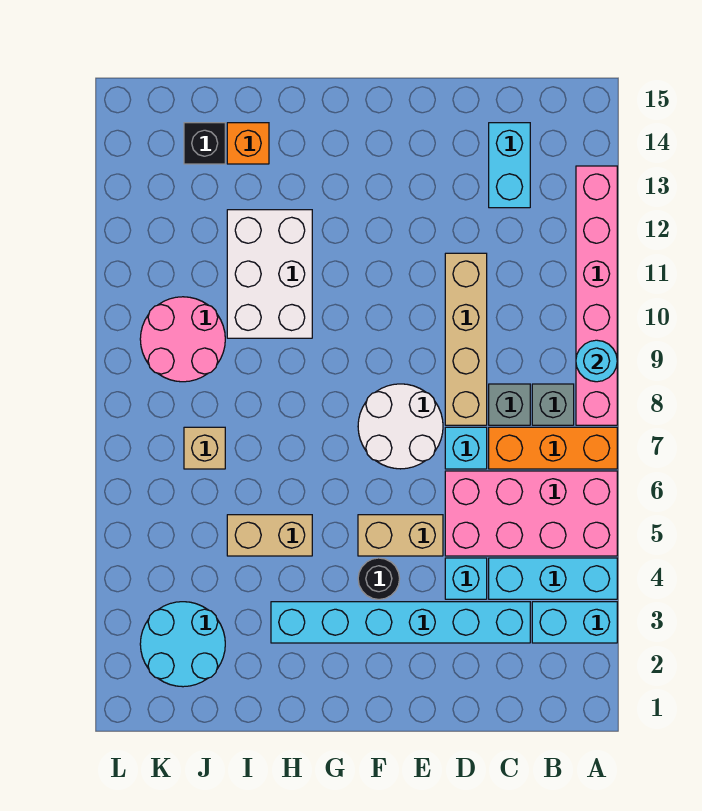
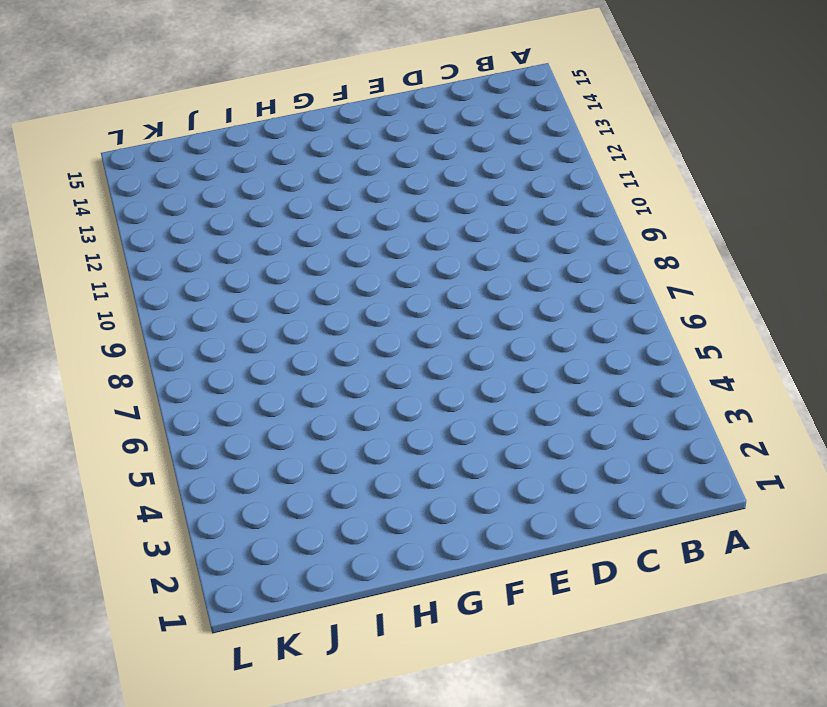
none -> cyan 1x2 brick [532,602,617,643]
none -> cyan 1x3 brick [489,558,617,599]
none -> pink 2x4 brick [445,471,617,556]

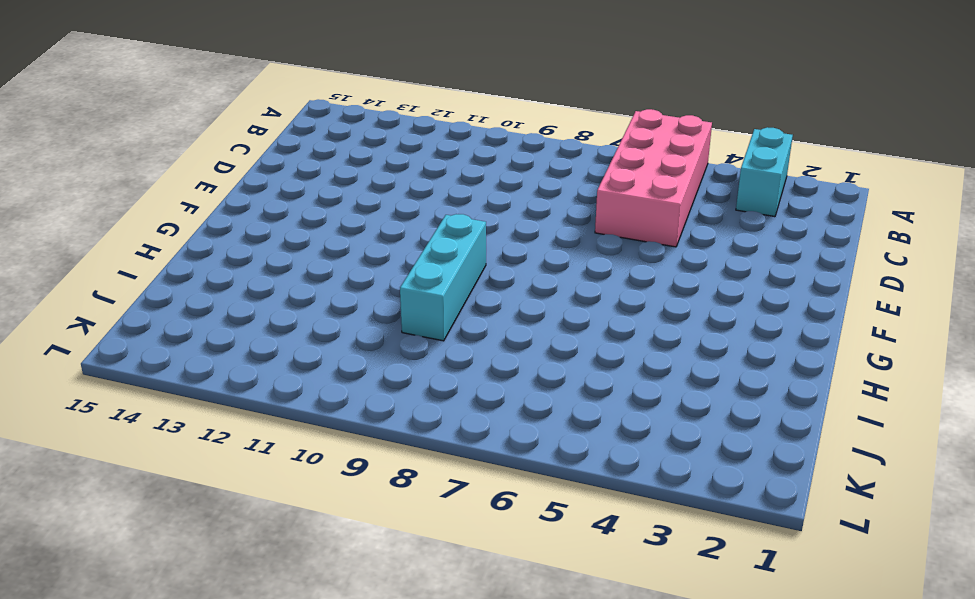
cyan 1x3 brick [400,214,486,341] -> cyan 1x3 brick moved to [489,558,617,599]
none -> orange 1x3 brick [489,427,617,469]
none -> pink 1x6 brick [576,166,617,425]
none -> grey 1x1 brick [532,384,574,425]

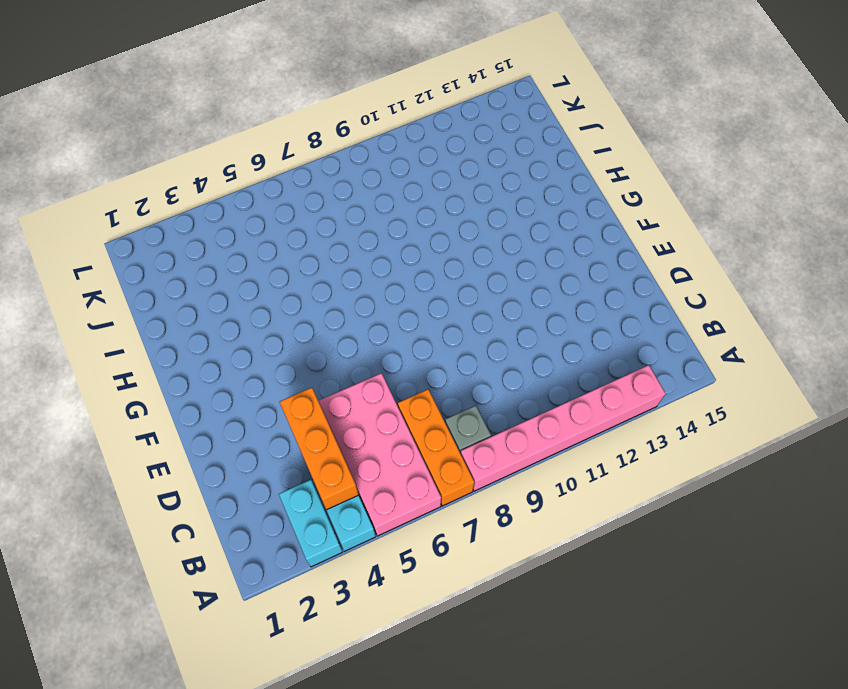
orange 1x3 brick [280,388,359,510] -> none
none -> cyan 1x6 brick [271,602,530,643]
none -> grey 1x1 brick [489,384,530,425]
none -> cyan 1x2 brick [489,123,530,208]

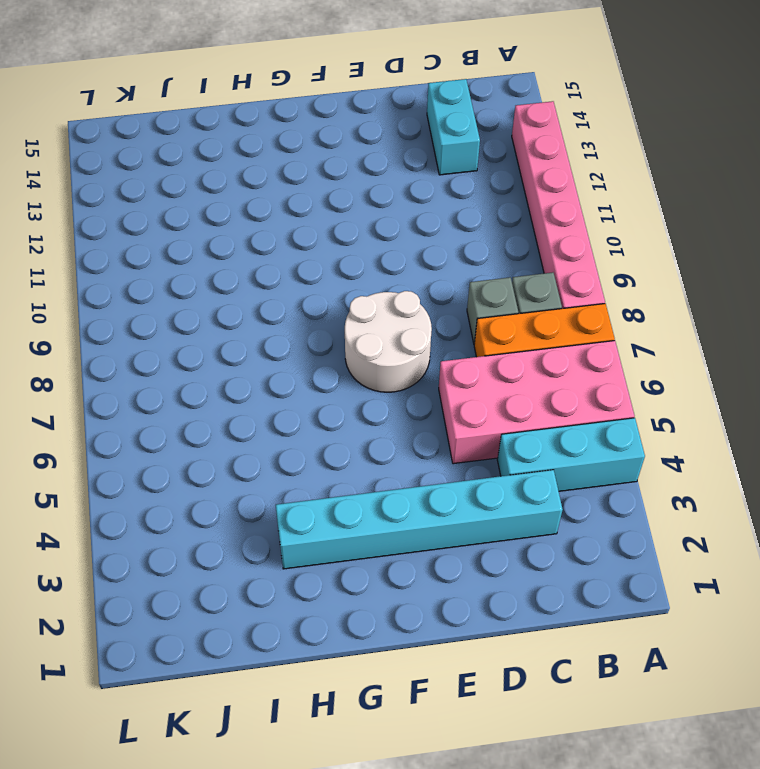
none -> cyan 1x2 brick [532,602,617,643]
none -> cyan 1x1 brick [445,558,487,599]
none -> cyan 1x1 brick [445,427,487,469]

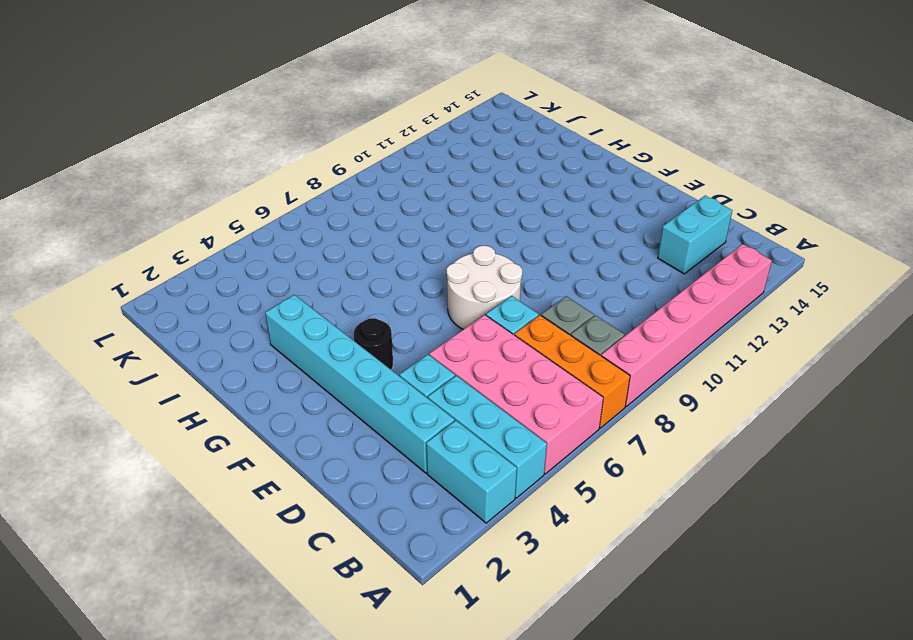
none -> tan 1x4 brick [445,253,487,425]
none -> tan 1x2 brick [358,515,443,556]
none -> tan 1x2 brick [227,515,312,556]

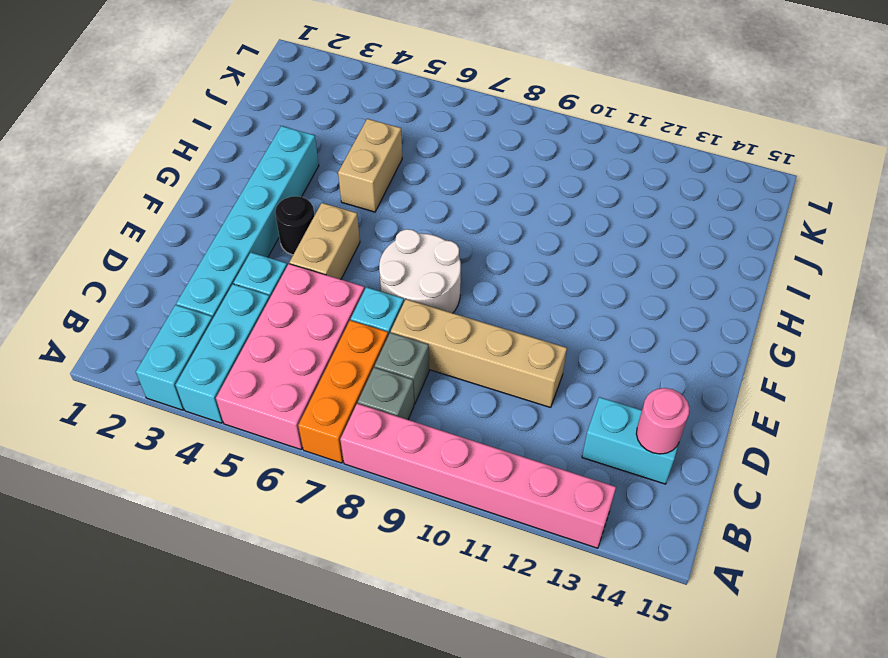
pink 1x1 round brick [636,388,689,454] -> none
none -> white 2x3 brick [227,210,312,338]
none -> orange 1x1 brick [227,123,269,164]
none -> cyan 2x2 round brick [140,602,225,687]

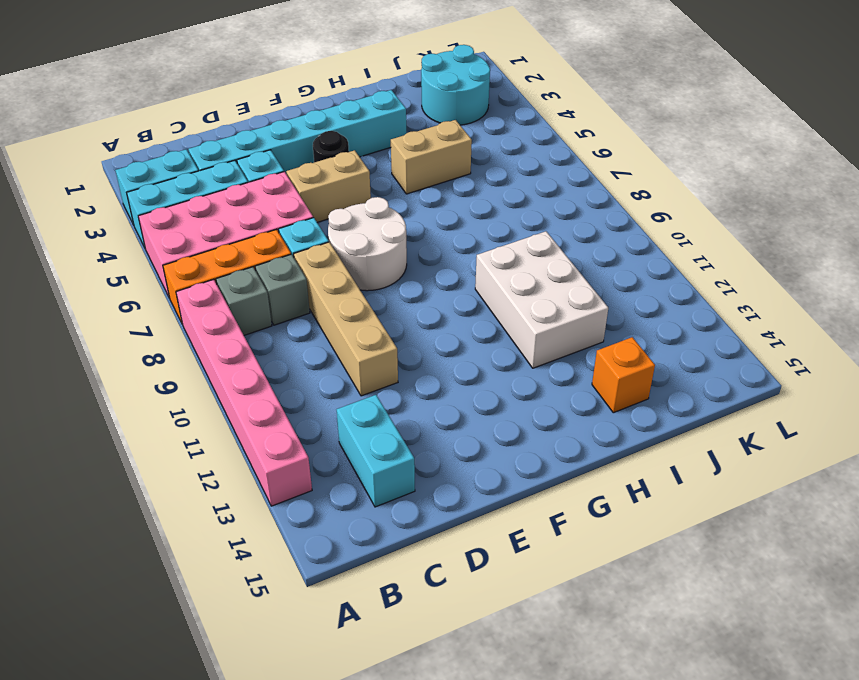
none -> tan 1x1 brick [184,427,225,469]
none -> pink 2x2 round brick [140,297,225,382]
none -> black 1x1 brick [184,123,225,164]

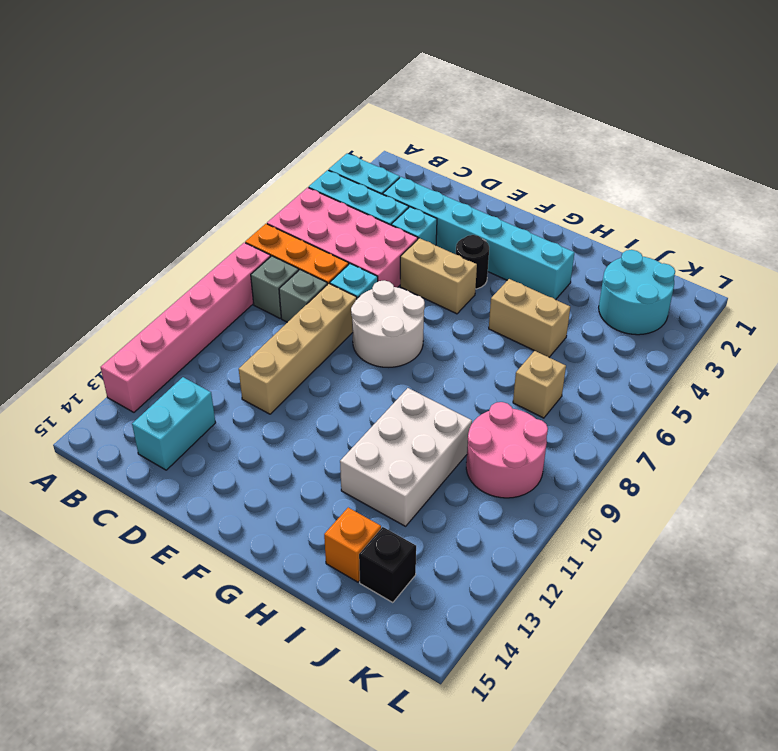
none -> cyan 1x1 round brick [576,340,617,382]

